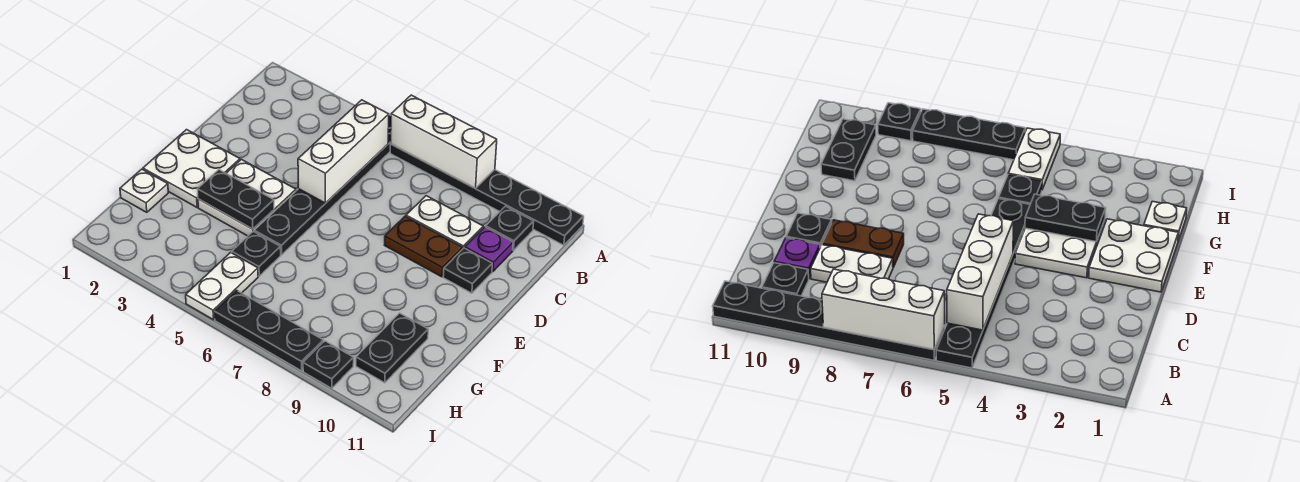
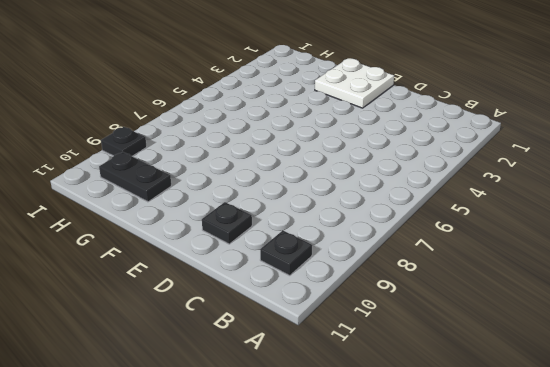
none -> black 1x6 plate [254,115,391,255]
none -> black 1x6 plate [390,144,584,245]
none -> white 1x2 plate [406,196,483,249]

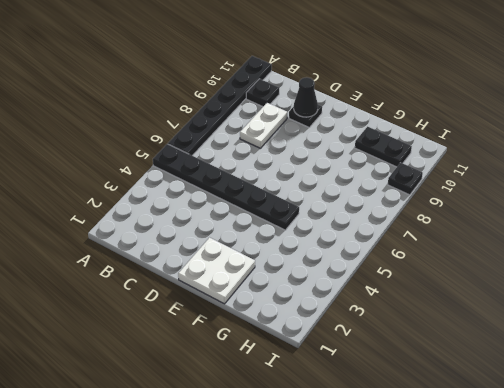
black 1x1 cone [294,77,318,117] -> none
none -> purple 1x1 plate [465,227,513,272]
none -> brown 1x2 plate [385,216,463,277]
none -> white 2x2 plate [198,160,296,236]

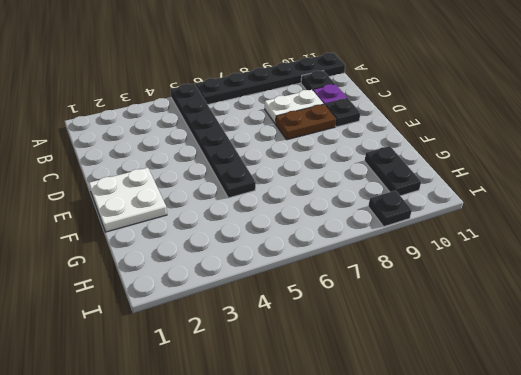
none -> white 2x2 plate [198,160,296,236]
none -> white 1x1 plate [120,169,168,212]
none -> black 1x1 plate [232,231,281,276]

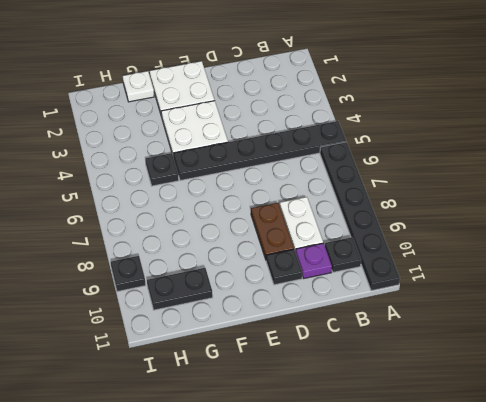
none -> white 1x2 plate [186,252,258,320]
none -> black 1x3 plate [215,290,323,371]
none -> white 1x3 brick [391,95,497,189]

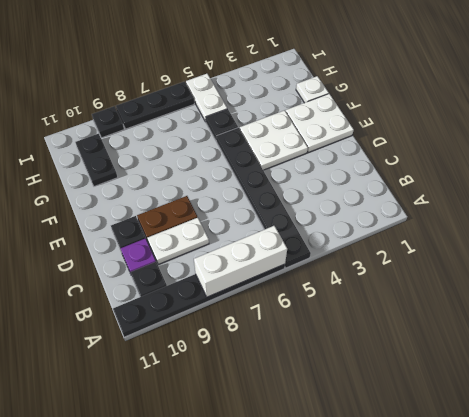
none -> white 1x3 brick [298,100,389,203]
none -> black 1x2 plate [197,170,274,229]

